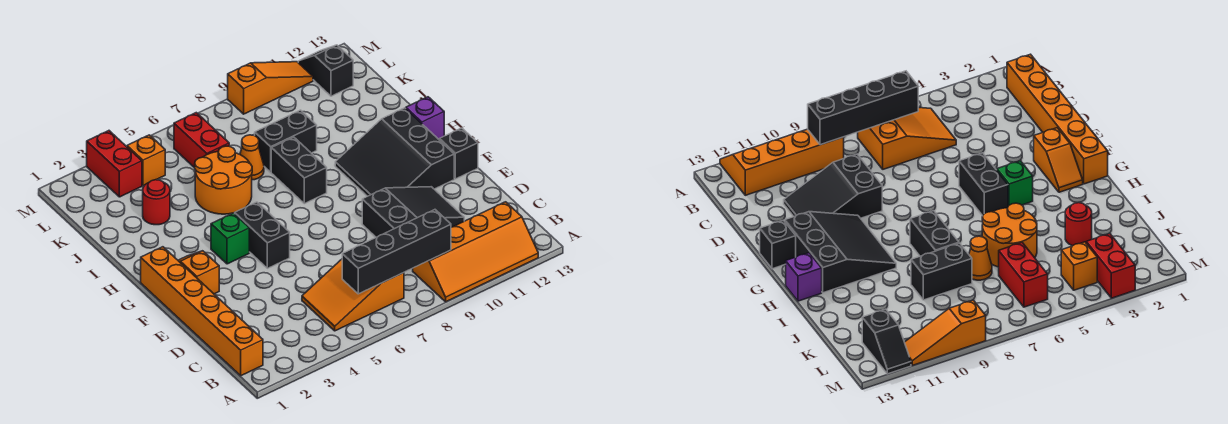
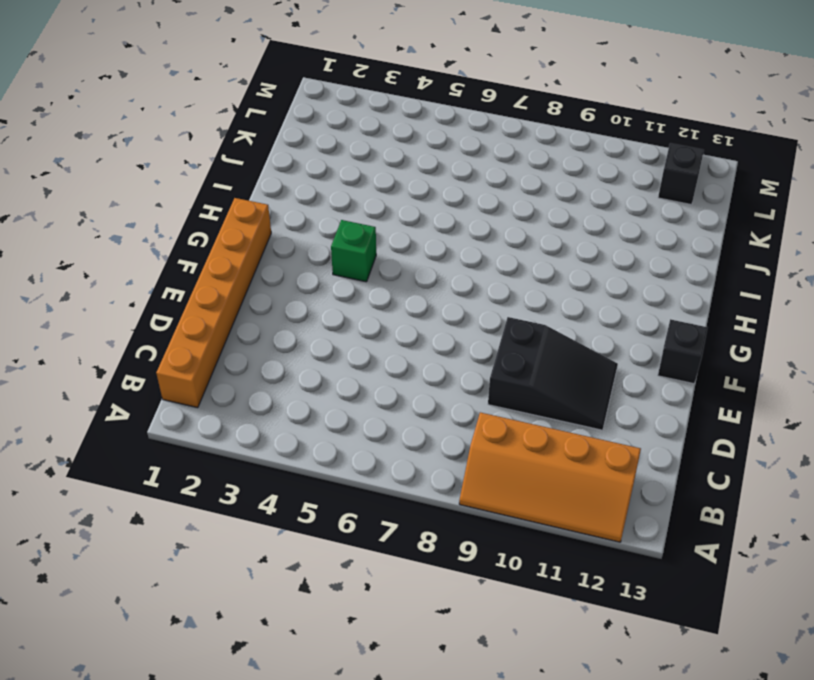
none -> orange 2x3 slope [302,259,404,331]
none -> orange 1x2 slope [178,251,219,294]
none -> black 1x2 brick [235,202,290,268]

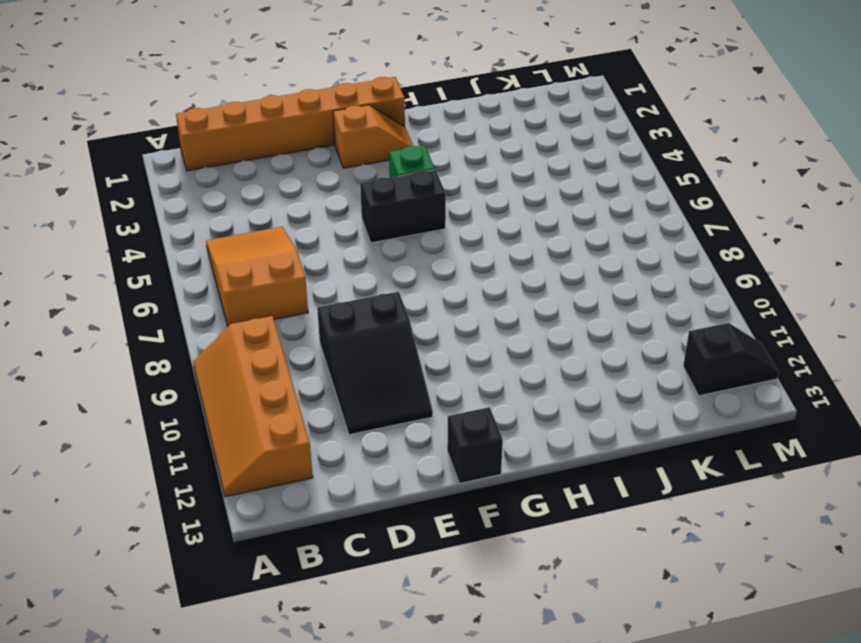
none -> black 3x3 slope [335,108,454,196]
none -> black 1x2 brick [271,137,327,204]
none -> purple 1x1 brick [406,97,444,139]

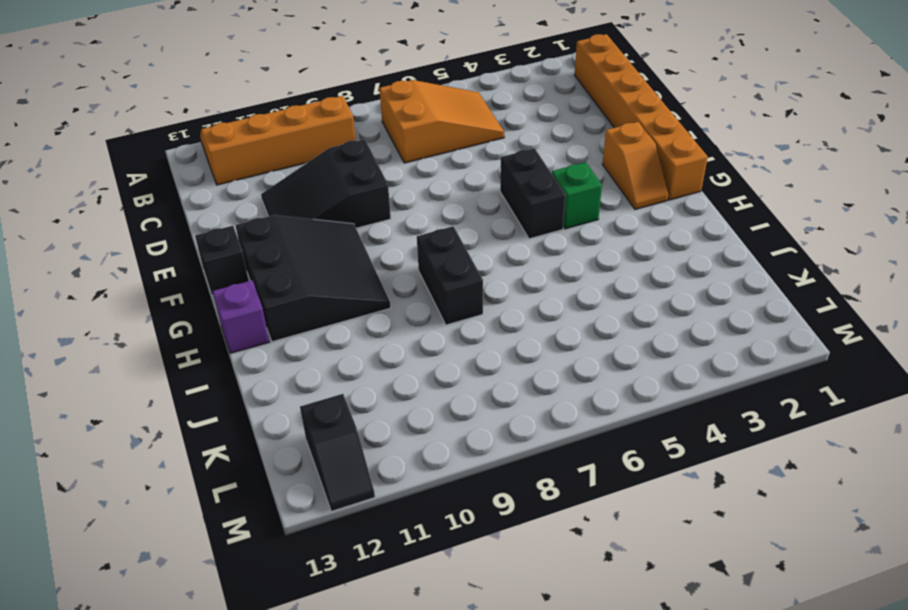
none -> orange 2x2 round brick [195,146,252,214]
none -> red 1x1 round brick [143,180,170,225]
none -> orange 1x1 cone [240,135,264,180]

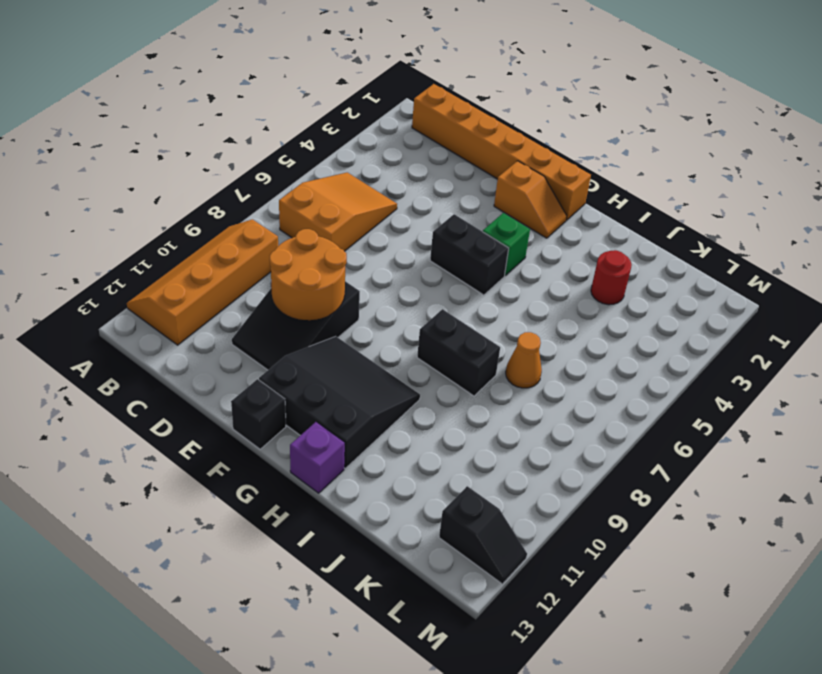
orange 2x2 round brick [270,229,347,320] -> orange 2x2 round brick moved to [195,146,252,214]
none -> black 1x2 brick [255,110,317,172]
none -> red 1x2 brick [174,113,229,168]
none -> red 1x2 brick [87,131,142,197]

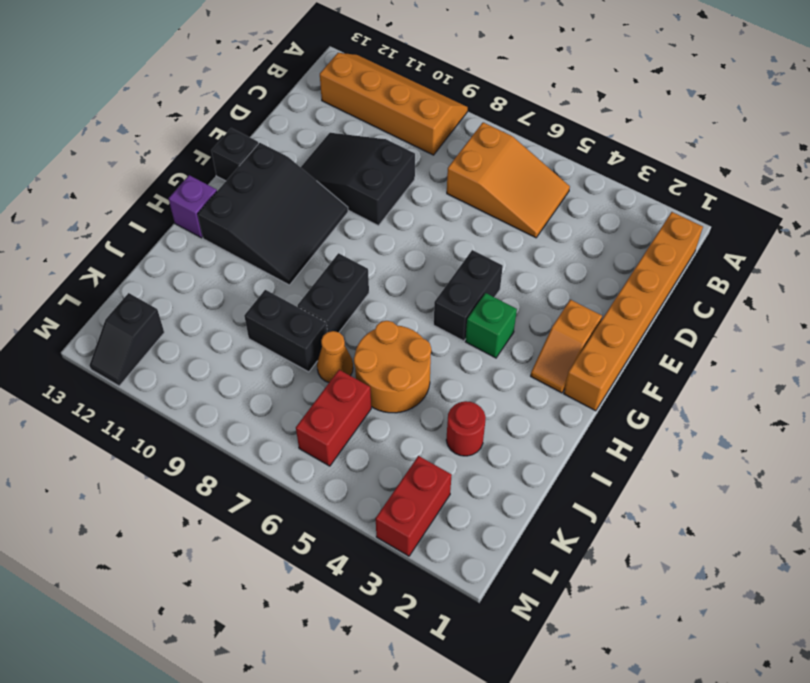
none -> orange 1x1 brick [127,135,165,186]
none -> orange 1x3 slope [228,62,313,114]
none -> black 1x4 brick [342,210,451,294]

